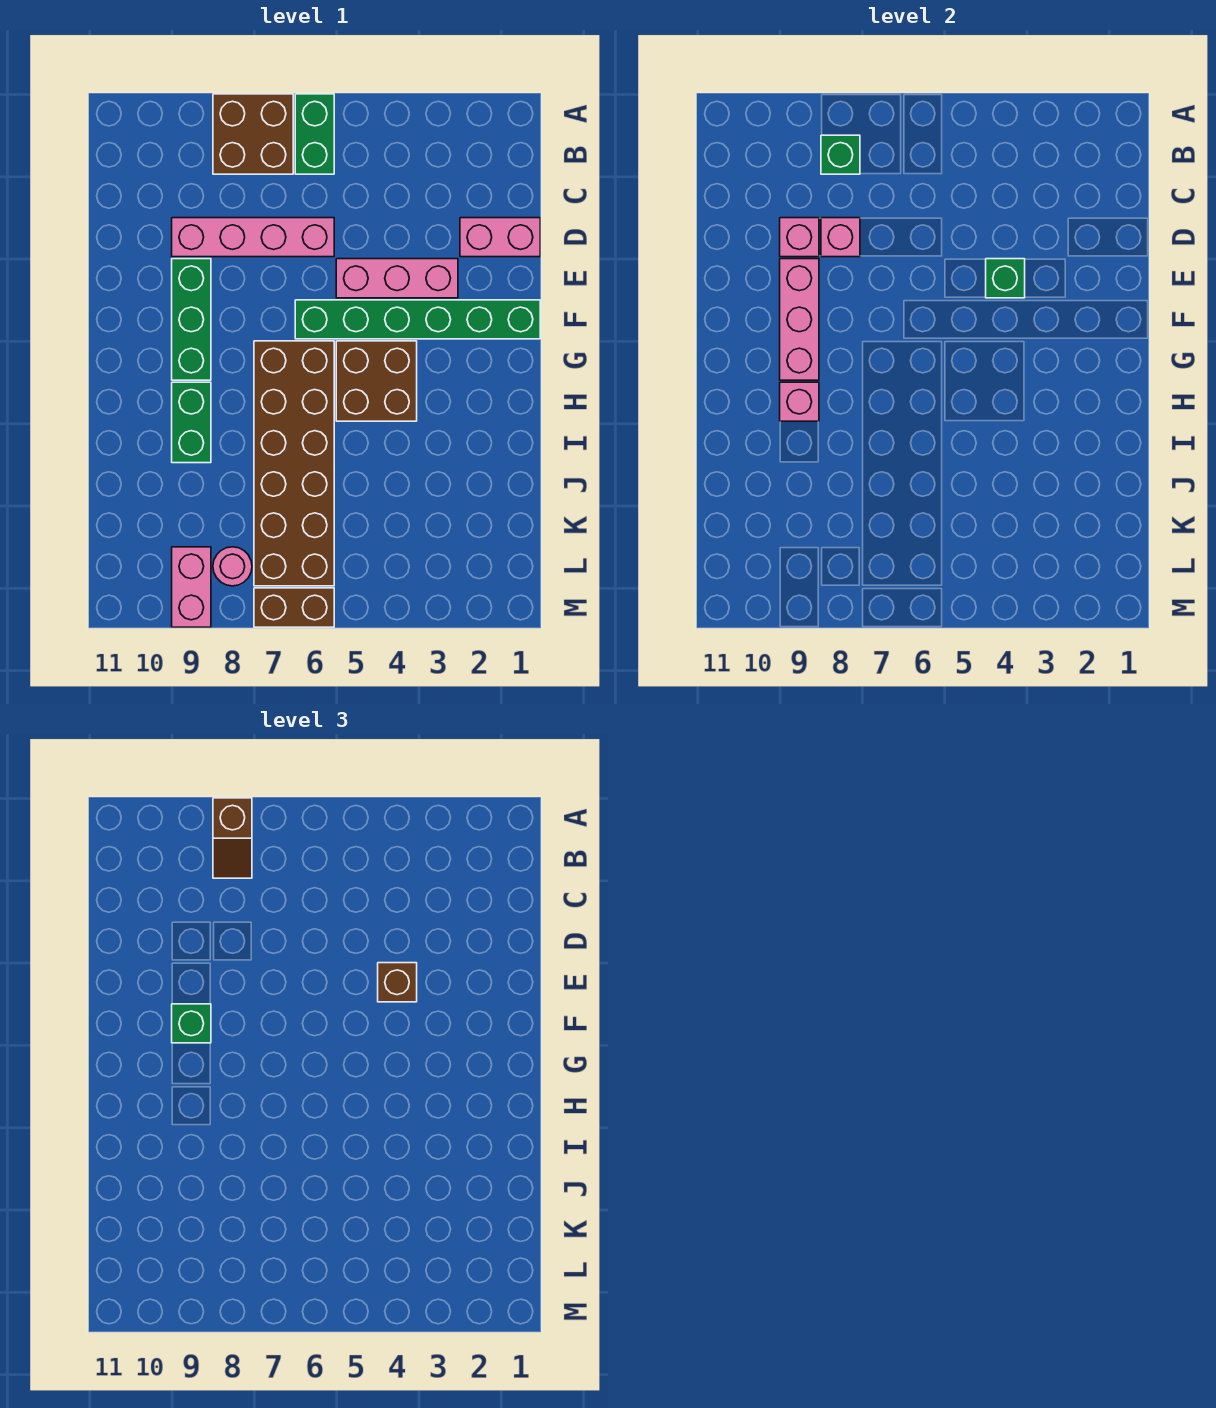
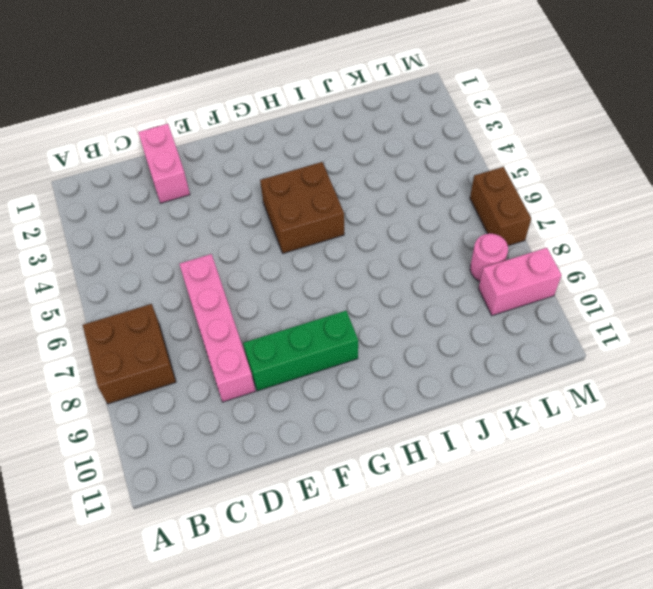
none -> green 1x2 brick [295,94,334,174]
none -> pink 1x3 brick [336,259,458,298]
none -> green 1x6 brick [295,300,540,339]

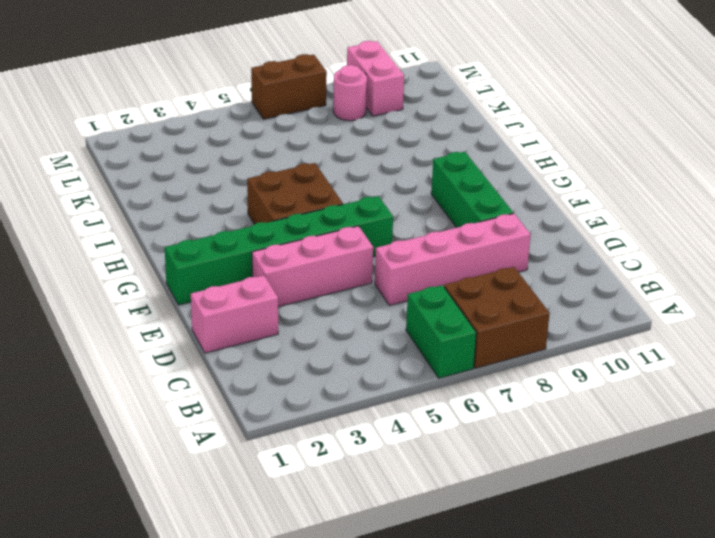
none -> brown 2x6 brick [254,341,334,586]
none -> green 1x2 brick [172,382,211,463]
none -> green 1x1 brick [821,135,860,174]

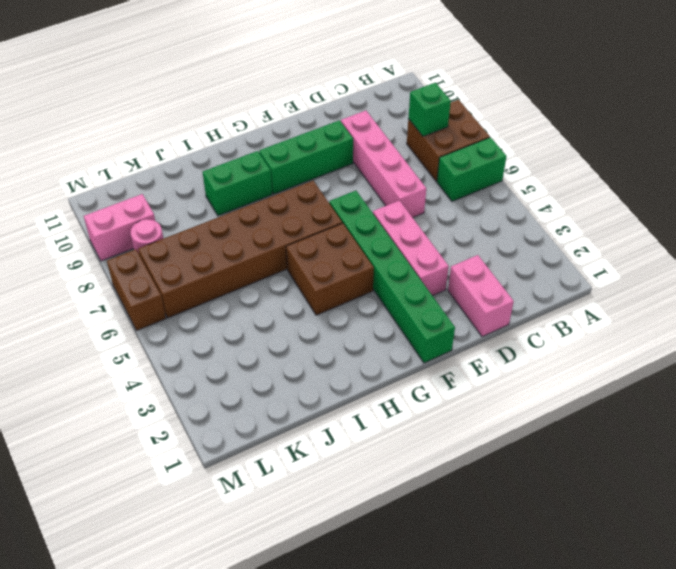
none -> pink 1x1 brick [821,218,860,257]
none -> pink 1x1 brick [780,218,819,257]
none -> green 1x1 brick [986,259,1025,298]

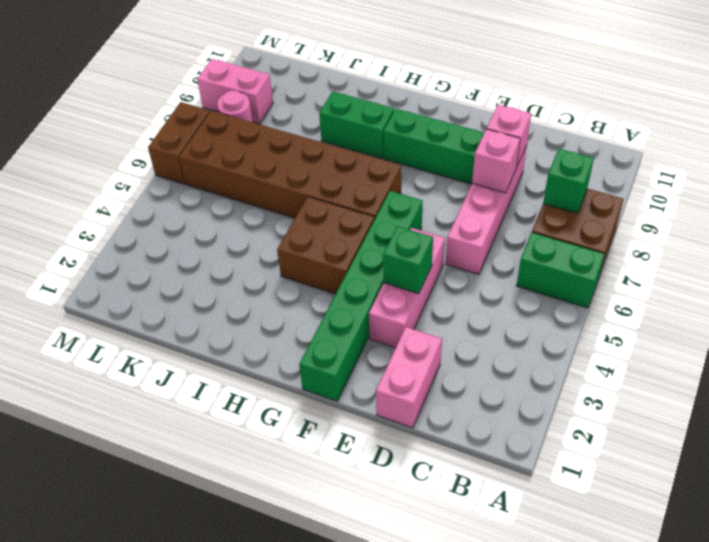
none -> pink 1x3 brick [780,259,819,380]
none -> pink 1x1 brick [780,382,819,421]
none -> brown 1x2 slope [213,798,252,878]

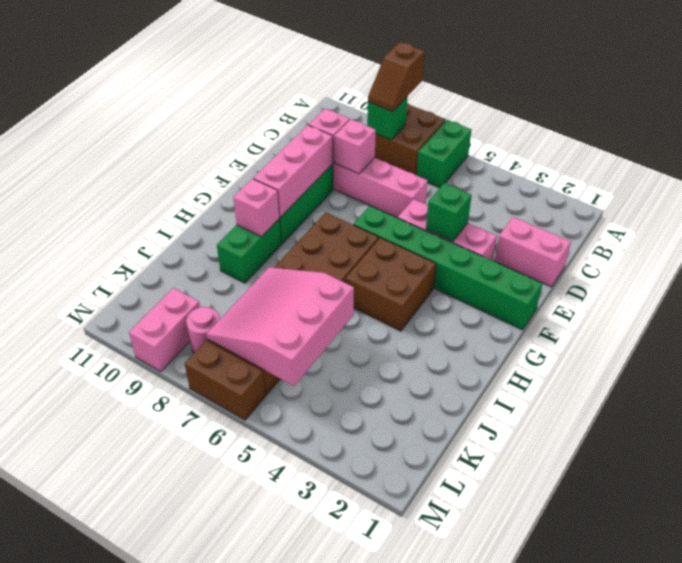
pink 3x3 slope [206,267,354,386] -> none
none -> brown 1x1 brick [378,963,417,1002]
none -> green 1x1 brick [172,1004,211,1043]

